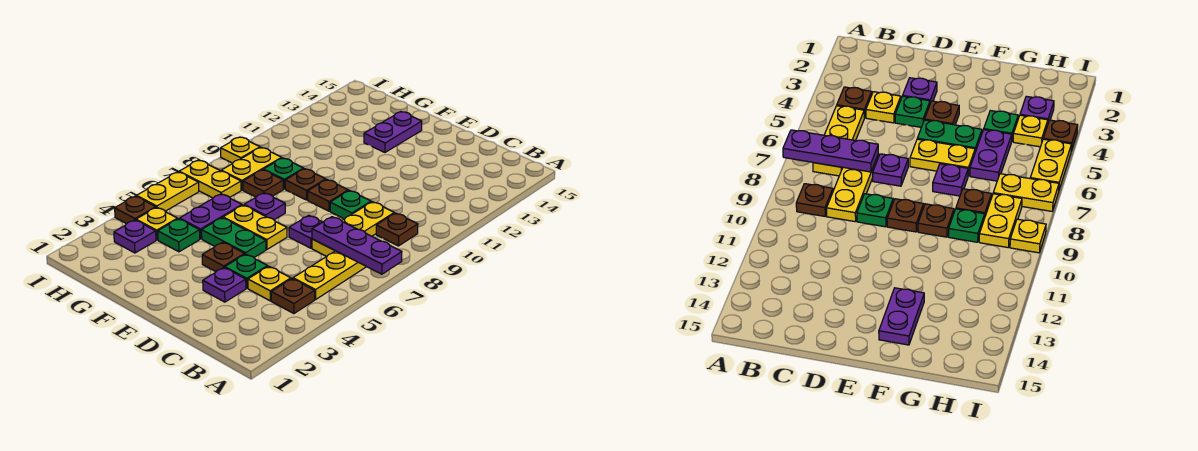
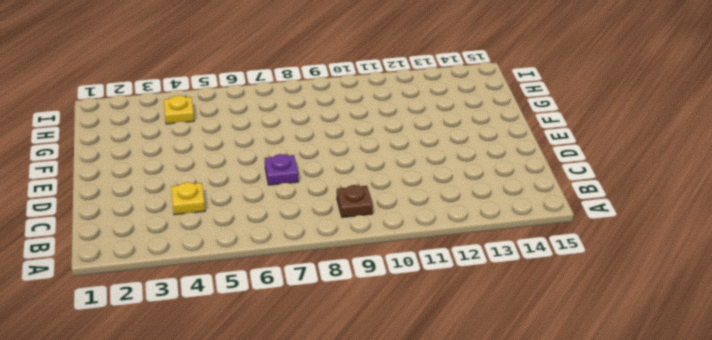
none -> brown 1x1 plate [271,279,315,314]
none -> yellow 1x3 plate [293,251,366,300]
none -> yellow 1x3 plate [312,202,394,256]

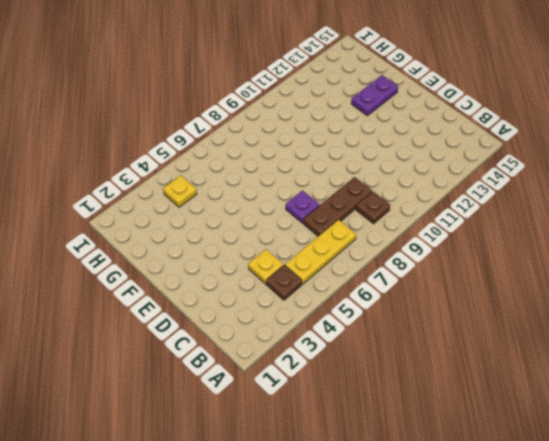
brown 1x3 plate [303,177,372,236] -> yellow 1x3 plate [312,202,394,256]
none -> purple 1x1 plate [203,268,246,302]
none -> green 1x1 plate [225,254,268,288]
none -> green 1x1 plate [330,191,371,219]

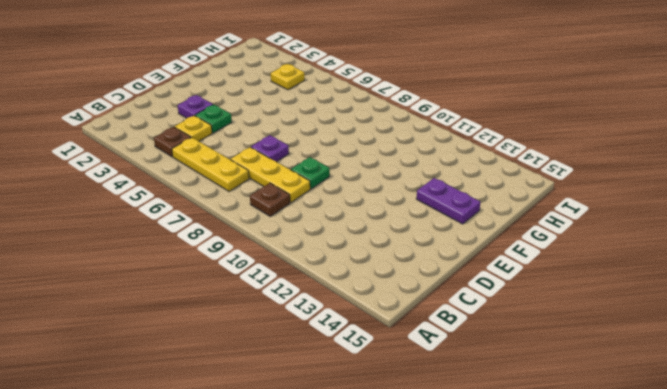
none -> brown 1x1 plate [202,242,245,272]
none -> green 1x2 plate [202,218,266,257]
none -> yellow 1x2 plate [223,205,287,249]

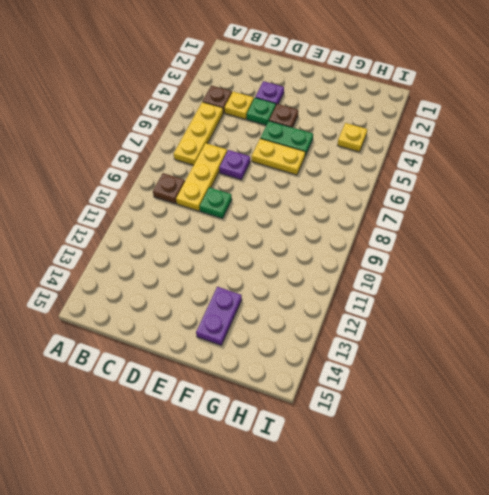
none -> brown 1x1 plate [308,180,348,211]
none -> purple 1x1 plate [244,193,285,220]
none -> brown 1x1 plate [285,169,326,200]

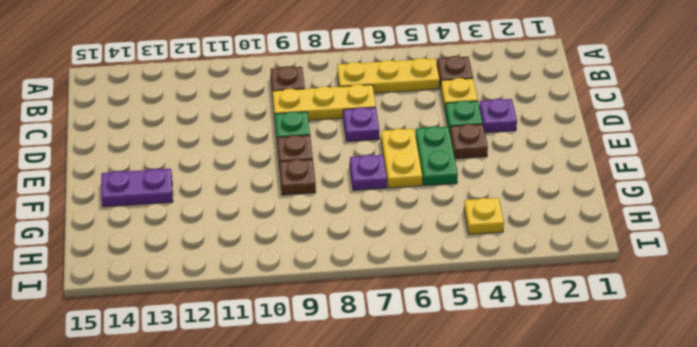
none -> green 1x1 plate [158,219,200,252]
none -> purple 1x2 plate [180,194,242,239]
none -> brown 1x1 plate [243,170,283,197]

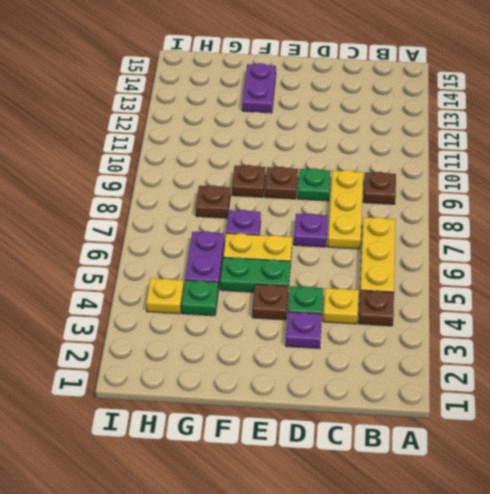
none -> green 1x1 plate [264,158,304,189]
none -> purple 1x1 plate [114,220,156,253]
none -> yellow 1x2 plate [179,160,241,198]

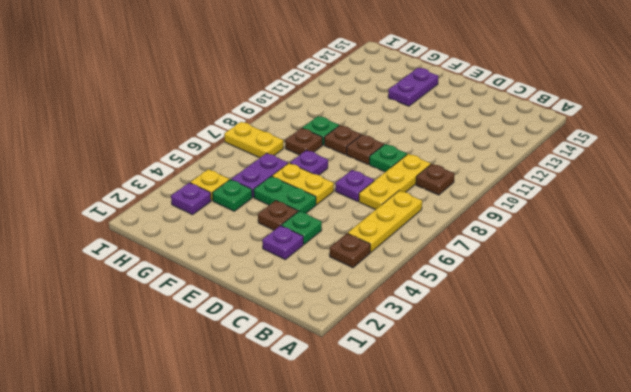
none -> yellow 1x1 plate [248,266,291,301]
none -> yellow 1x2 plate [221,147,282,190]
none -> brown 1x1 plate [115,196,156,224]

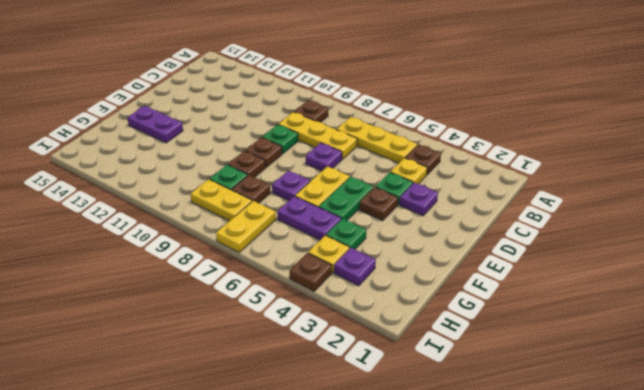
none -> yellow 1x2 plate [137,172,199,211]
none -> yellow 1x1 plate [221,137,260,163]
none -> purple 1x3 plate [312,217,402,274]

